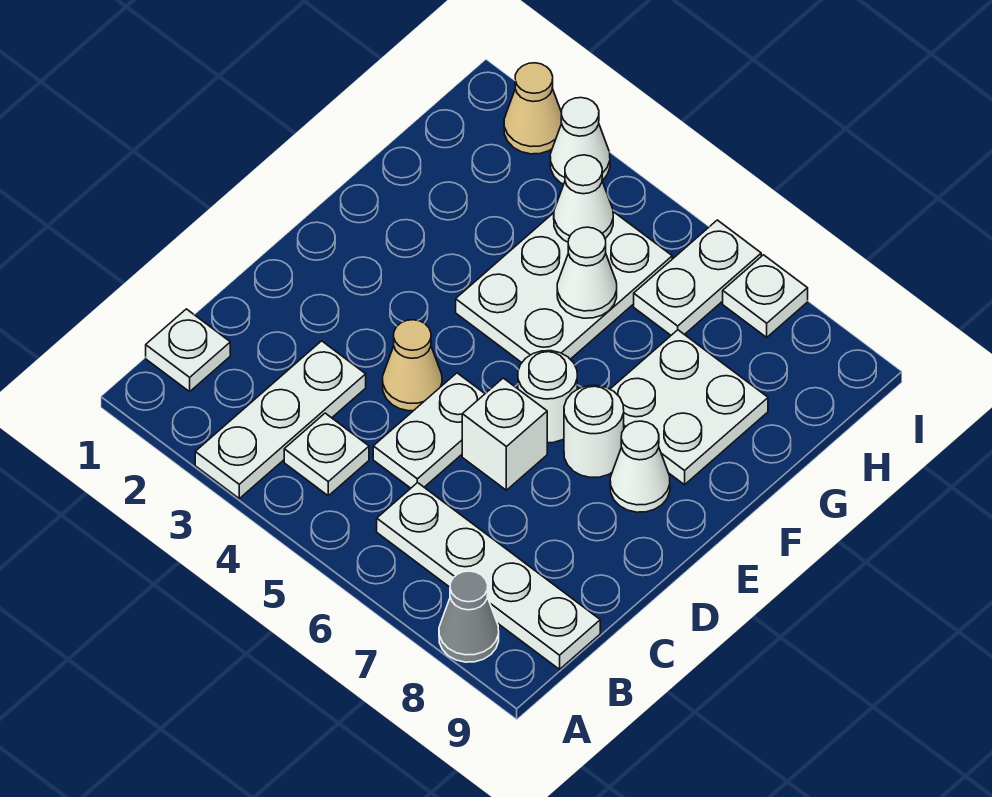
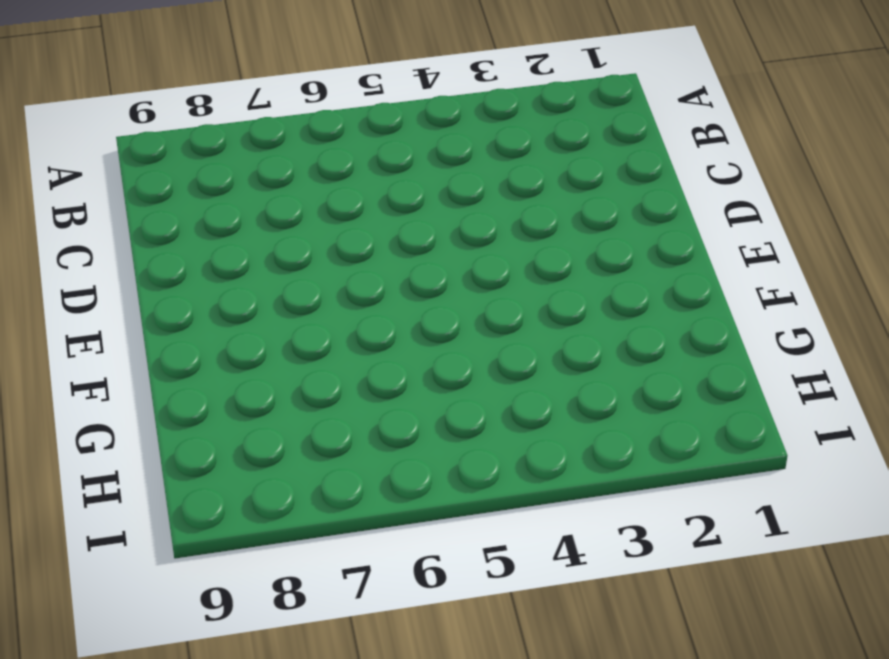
none -> white 1x3 plate [195,341,366,498]
none -> grey 1x1 cone [439,571,499,662]
none -> white 1x1 plate [146,309,230,392]

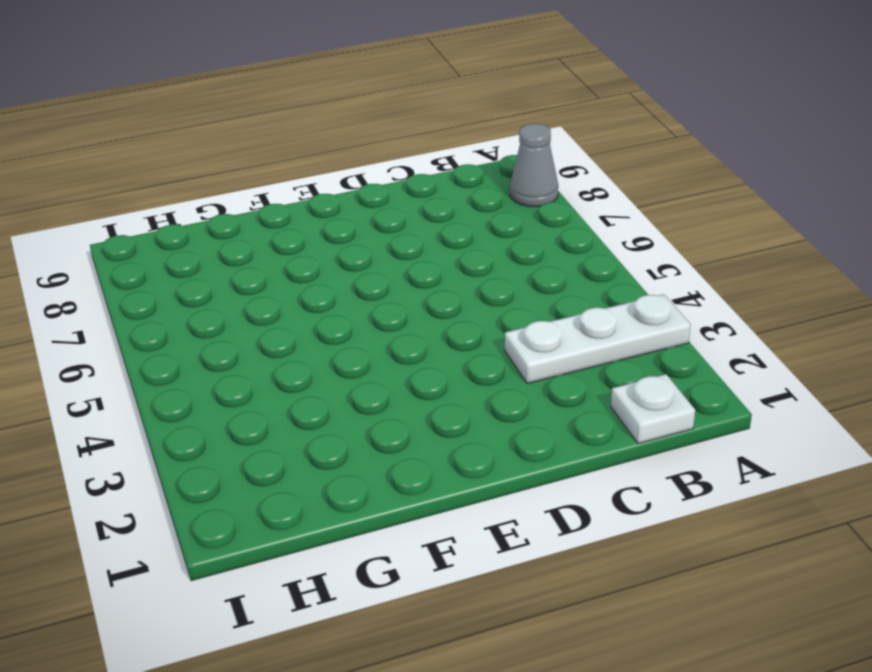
none -> white 1x1 plate [284,413,369,496]
none -> white 1x4 plate [377,483,600,669]
none -> white 1x2 plate [373,373,485,488]

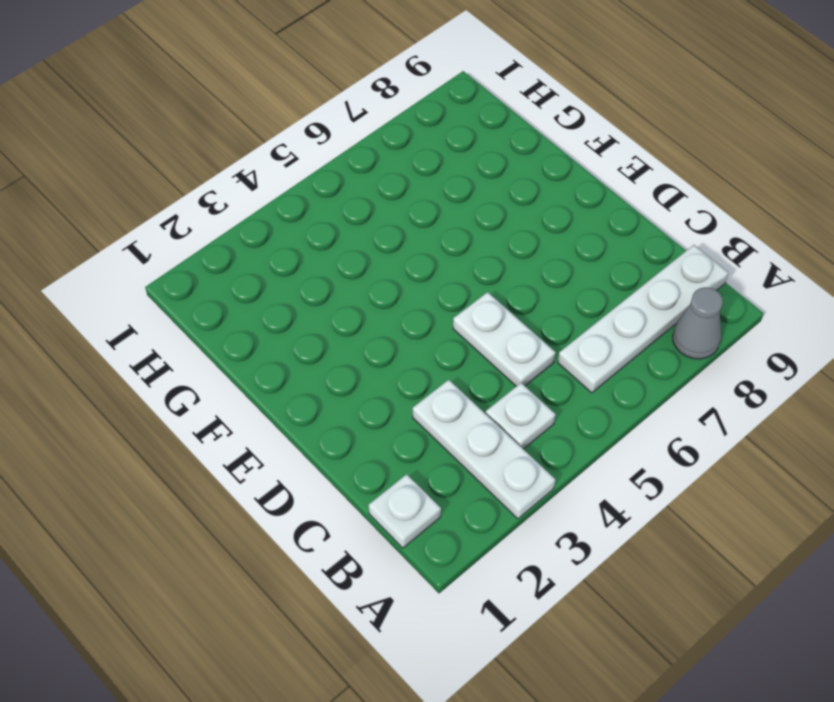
none -> tan 1x1 cone [383,320,442,411]
none -> white 1x1 brick [462,378,547,490]
none -> white 1x1 round brick [518,351,577,443]

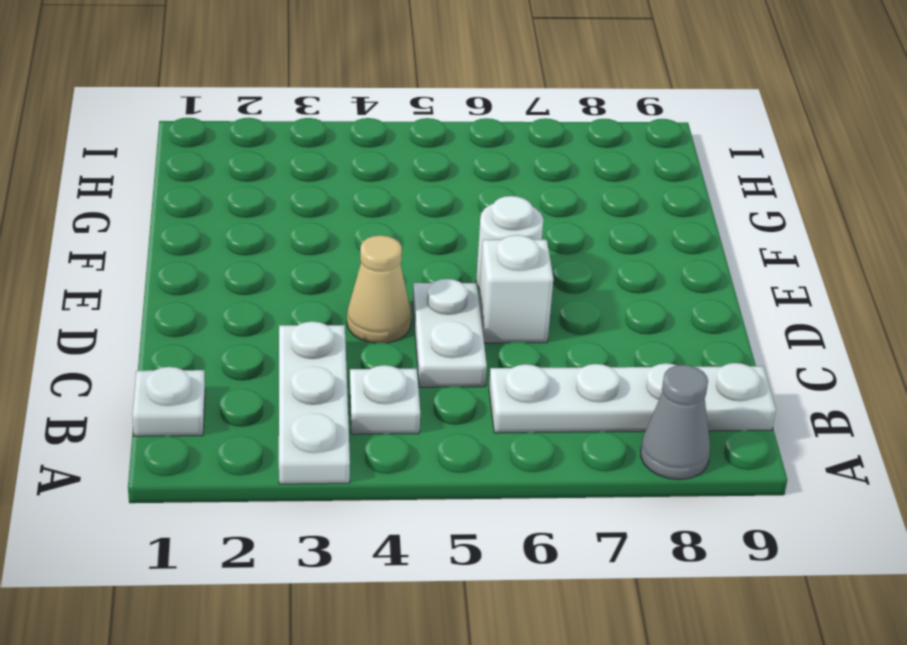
none -> white 1x1 round brick [564,385,624,477]
none -> white 1x1 cone [610,421,670,512]
none -> white 2x3 plate [456,212,672,363]

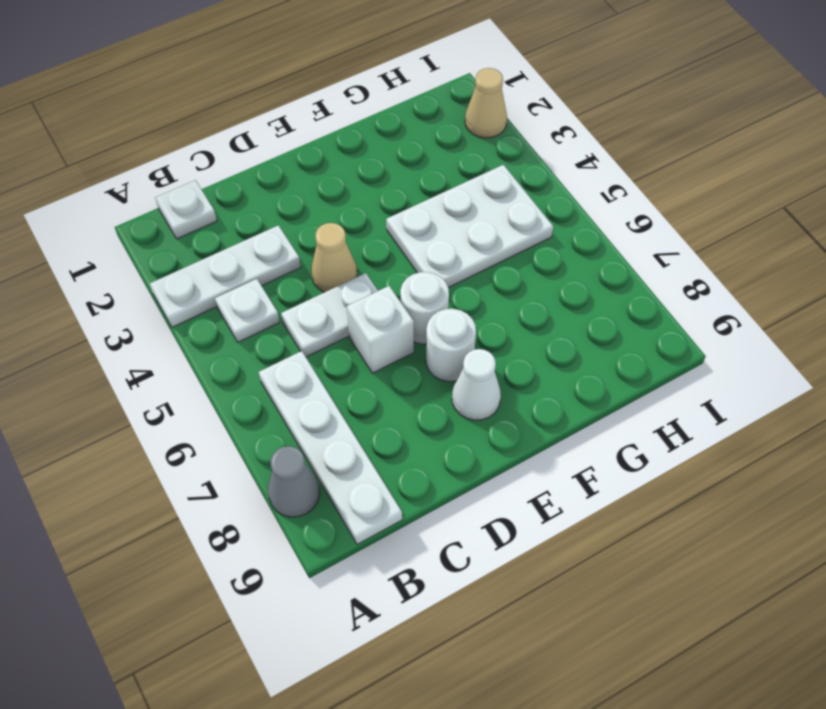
none -> white 2x2 plate [610,330,768,485]
none -> white 1x2 plate [634,220,761,335]
none -> white 1x1 cone [550,98,610,184]

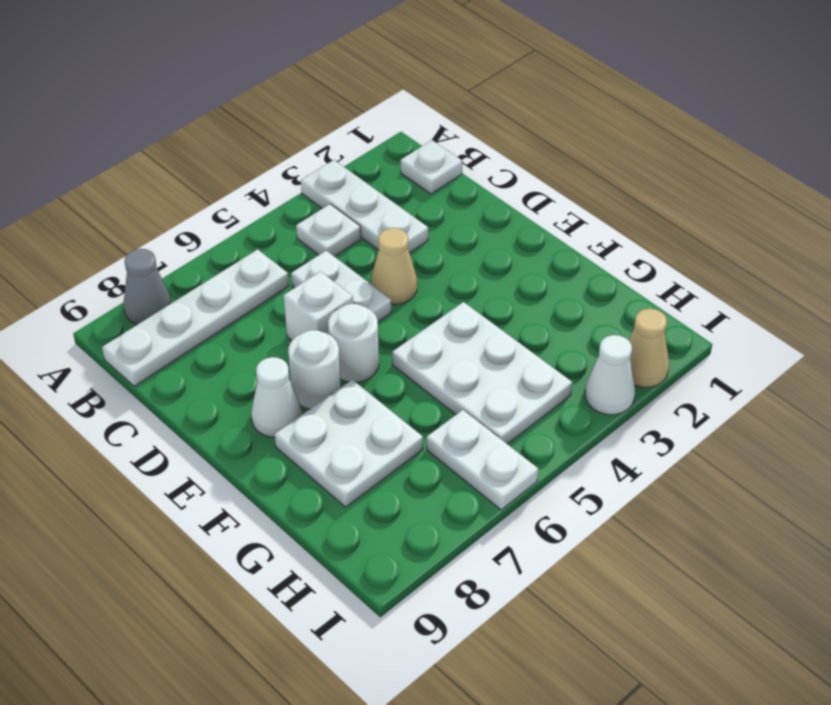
none -> white 1x1 plate [723,255,808,337]
none -> white 1x1 cone [557,227,617,318]
none -> white 1x1 cone [554,155,613,242]

